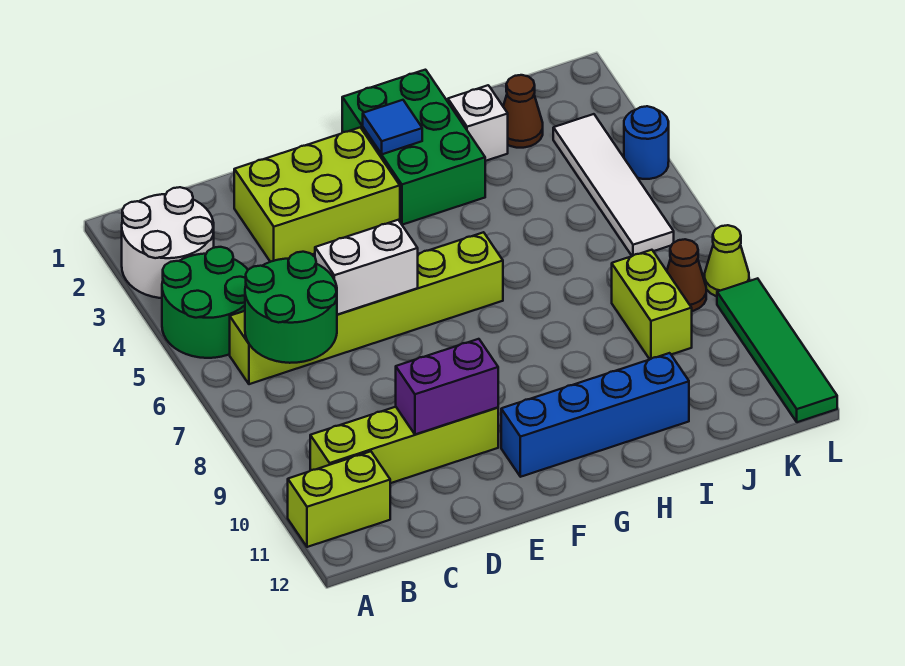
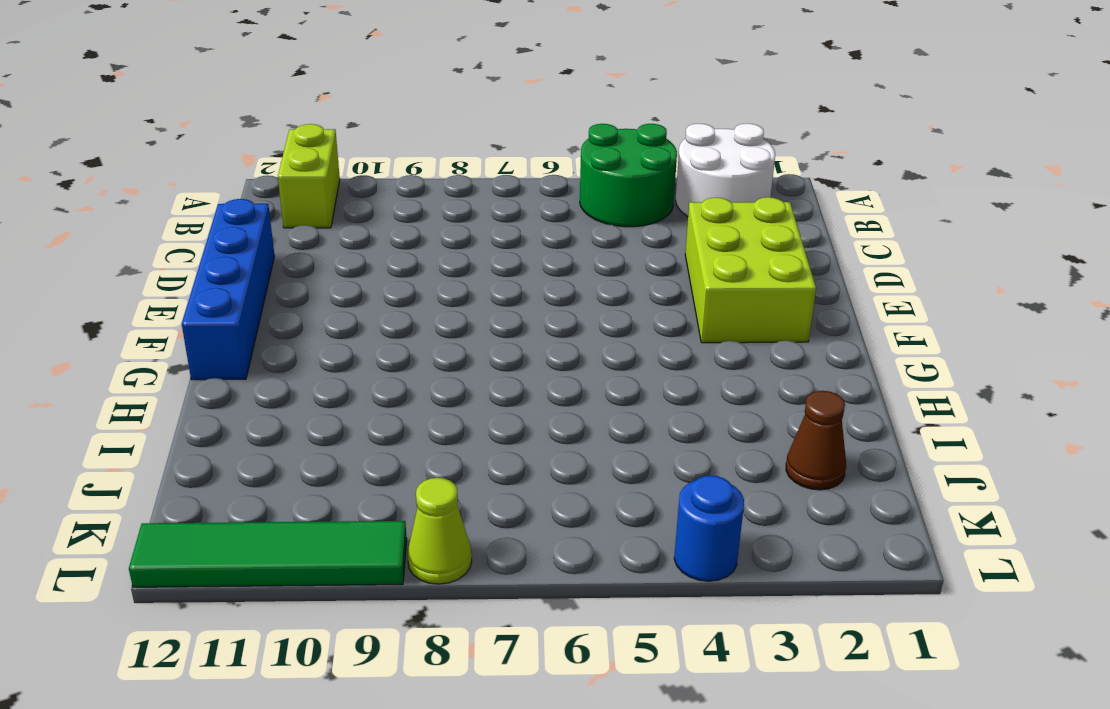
blue 1x4 brick [182,199,275,380] -> blue 1x4 brick moved to [501,353,689,477]
none -> lime 1x6 brick [230,232,503,384]
none -> lime 1x4 brick [310,407,498,483]
none -> green 2x3 brick [342,70,485,225]

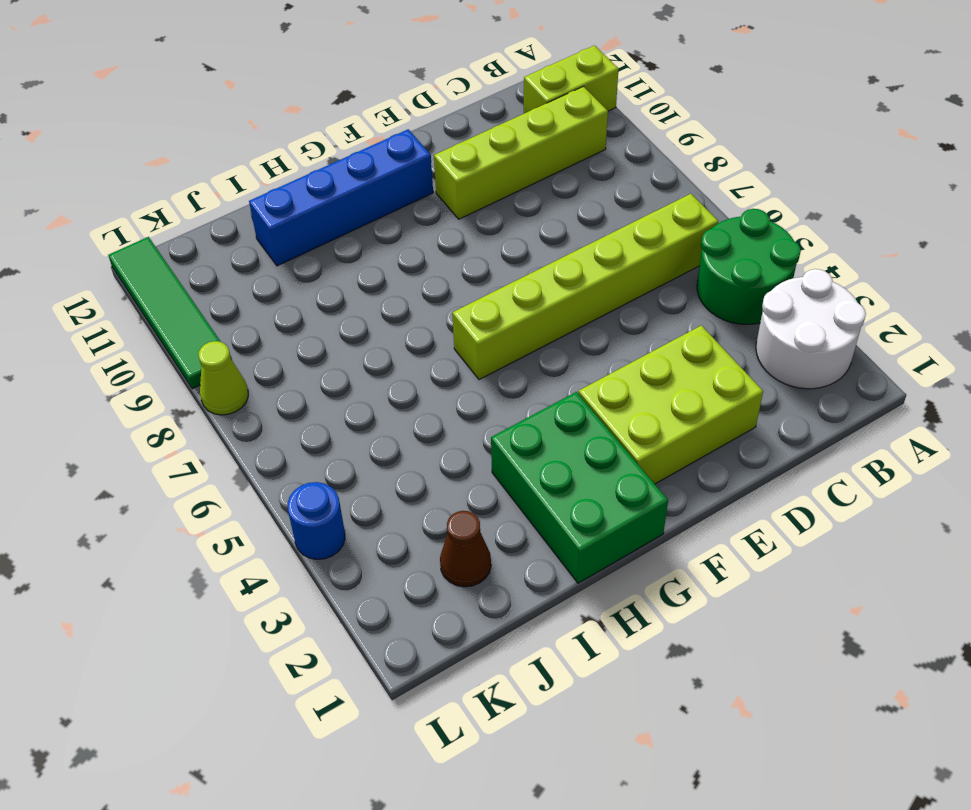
none -> white 1x1 brick [448,85,508,161]
none -> lime 1x2 brick [612,250,692,359]
none -> white 1x4 tile [553,114,674,256]

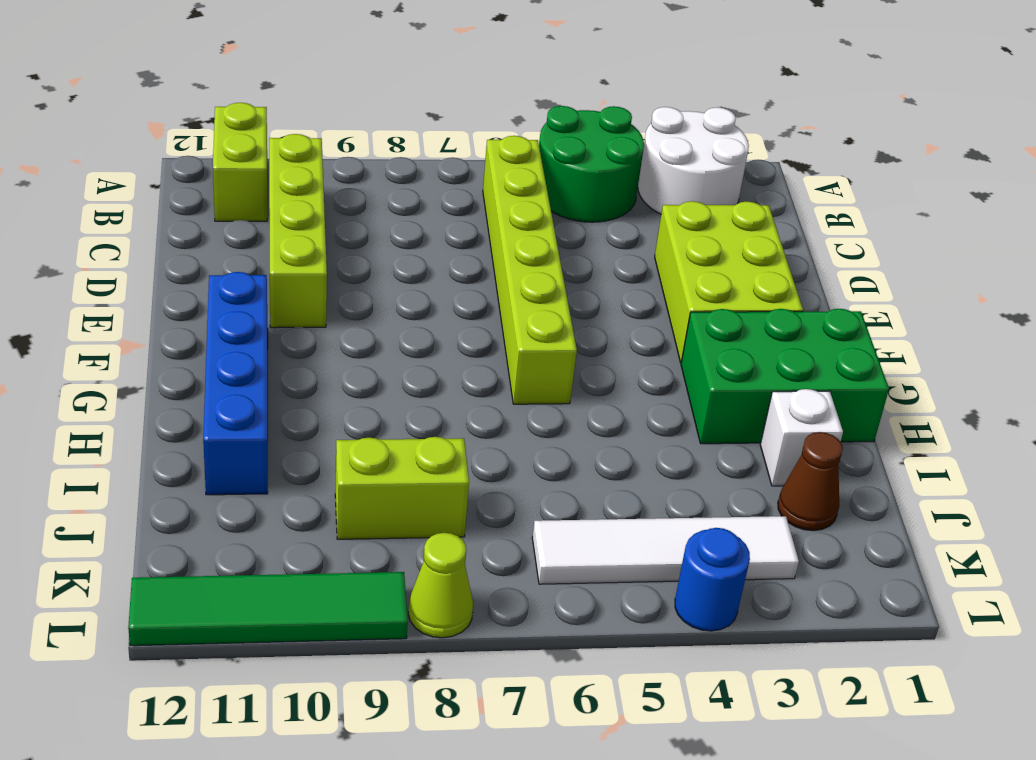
none -> brown 1x1 cone [667,239,706,311]
none -> green 2x2 round brick [245,252,337,363]
none -> white 1x2 brick [315,220,418,315]

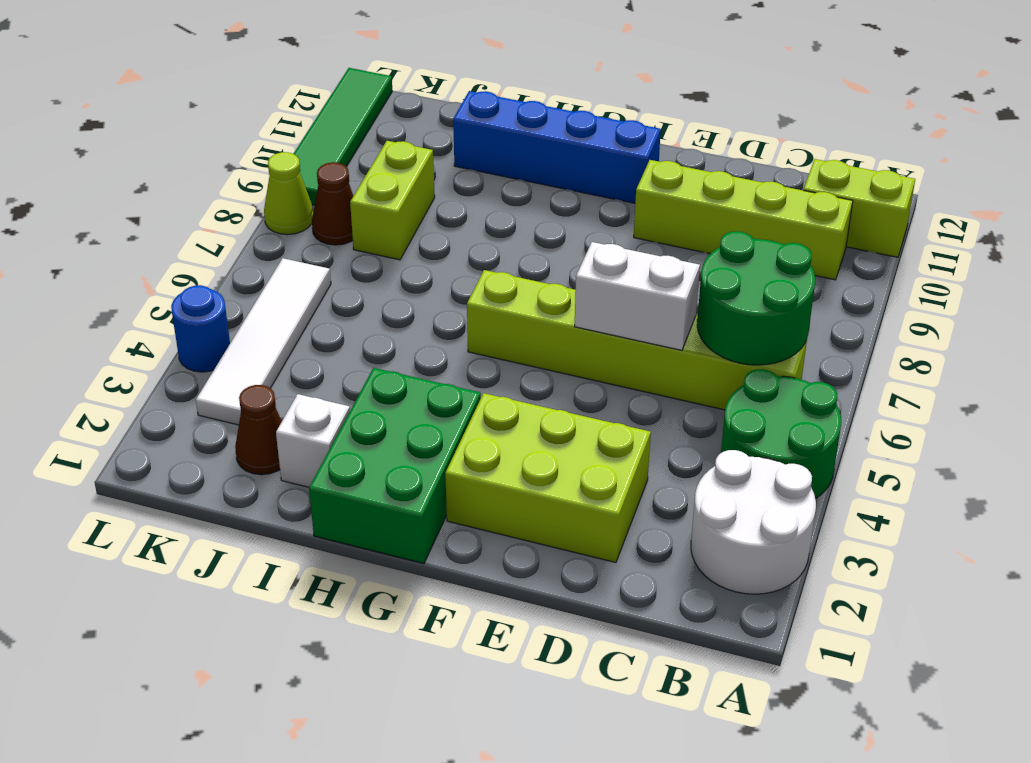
none -> purple 1x2 brick [396,339,498,434]
none -> blue 1x1 tile [363,100,422,154]

